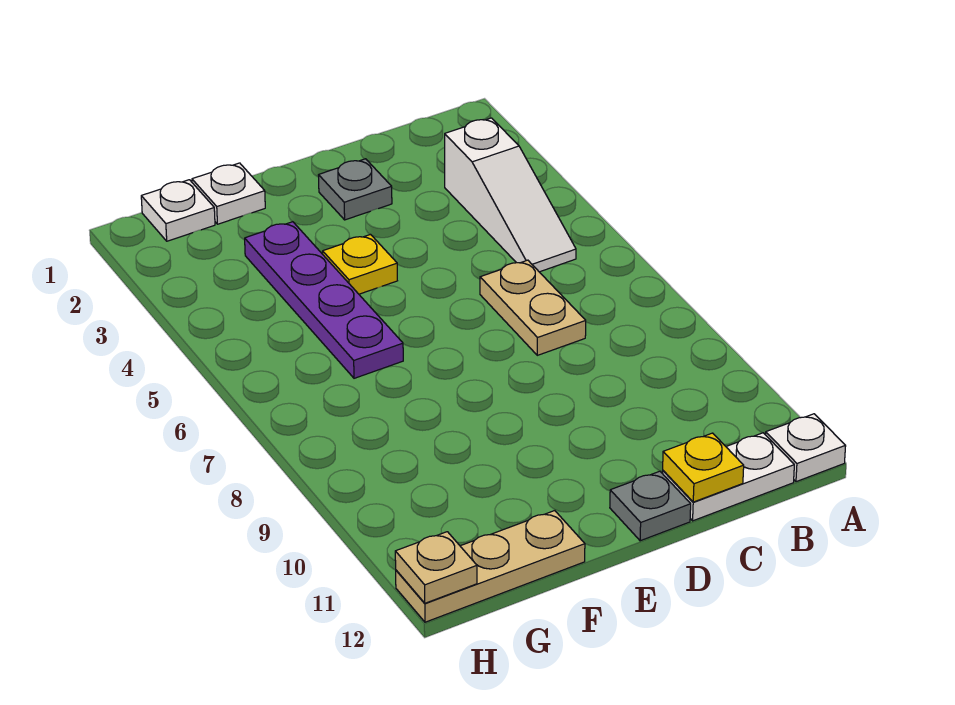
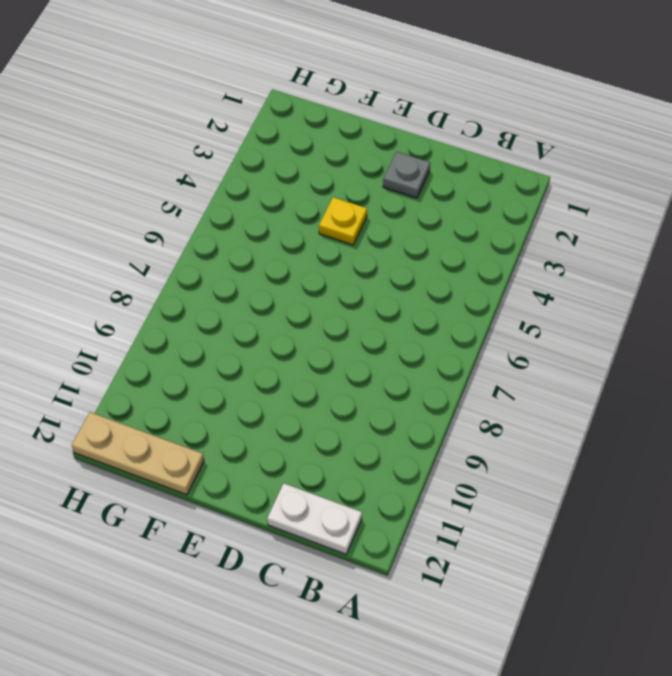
none -> white 1x1 plate [766,414,846,482]
none -> white 1x3 slope [445,118,576,272]
none -> tan 1x2 plate [480,260,586,355]

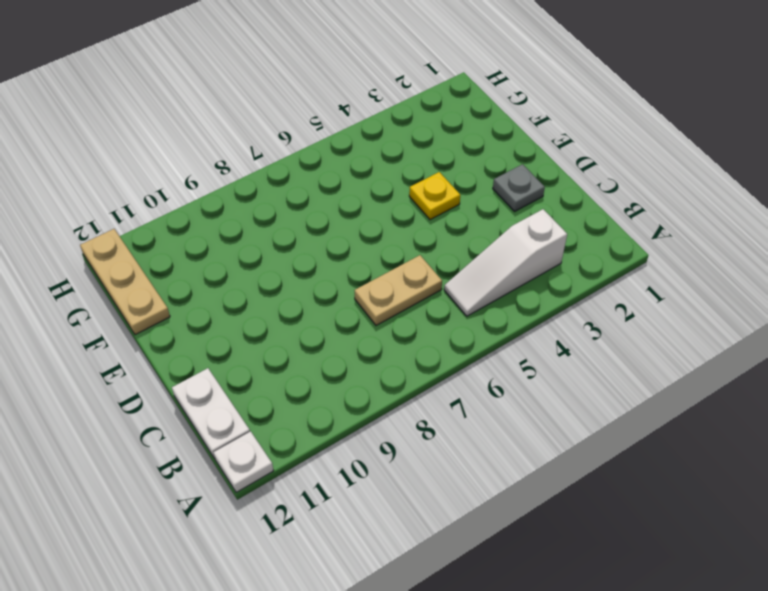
none -> grey 1x1 plate [610,471,691,541]
none -> white 1x1 plate [192,163,265,224]
none -> purple 1x4 plate [245,222,403,378]

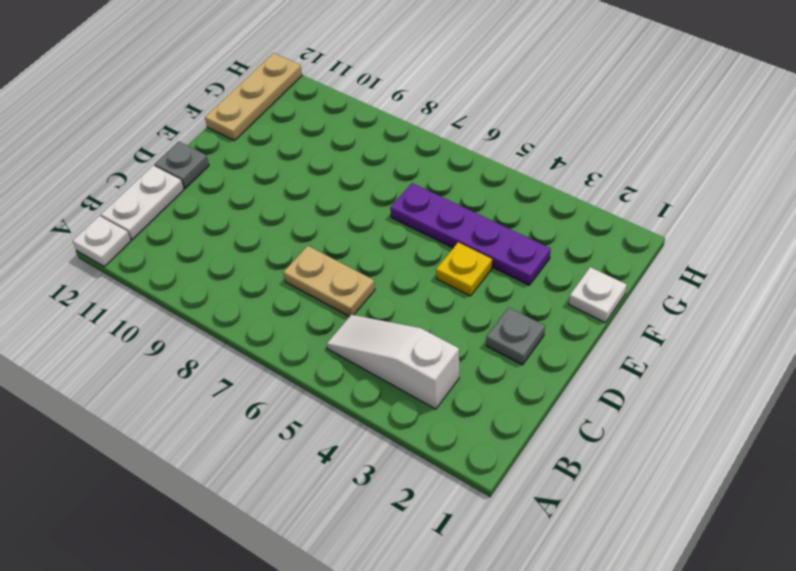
none -> white 1x1 plate [141,180,215,241]
none -> yellow 1x1 plate [663,433,744,502]
none -> tan 1x1 plate [395,532,477,603]

